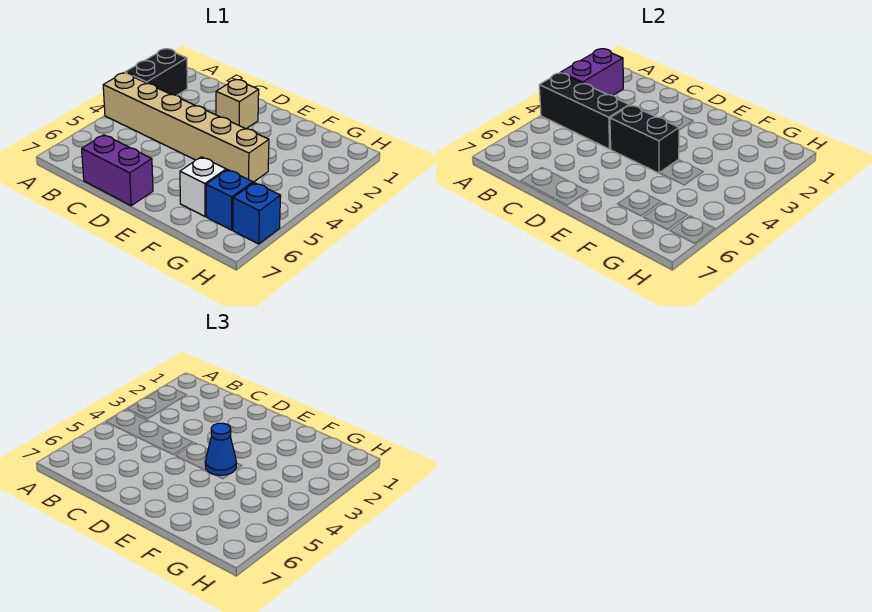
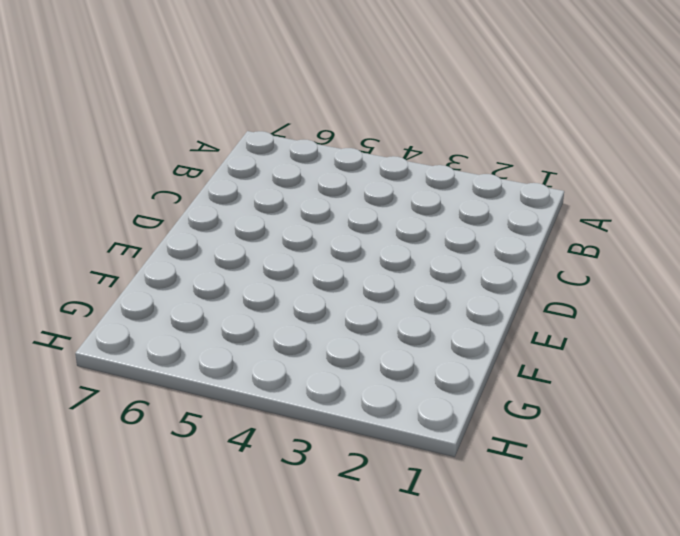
none -> black 1x2 brick [125,49,187,95]
none -> tan 1x6 brick [103,73,269,182]

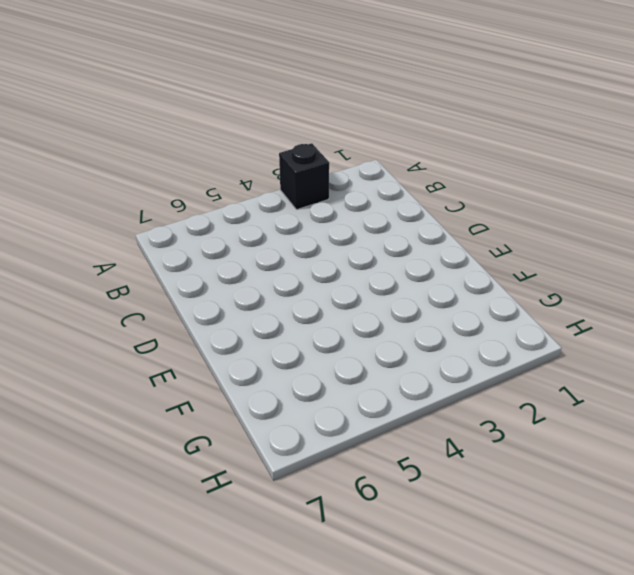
black 1x1 brick [279,143,329,210] -> black 1x2 brick [125,49,187,95]
none -> tan 1x6 brick [103,73,269,182]
none -> purple 1x2 brick [82,135,153,206]

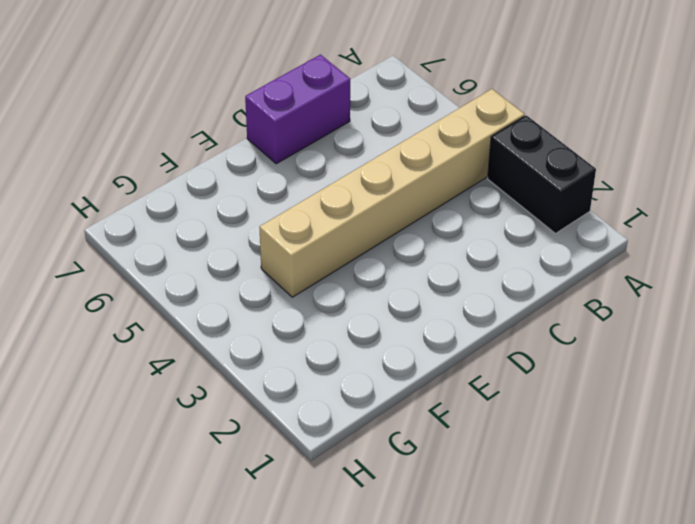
none -> tan 1x1 brick [216,79,259,129]
none -> white 1x1 brick [180,157,226,216]

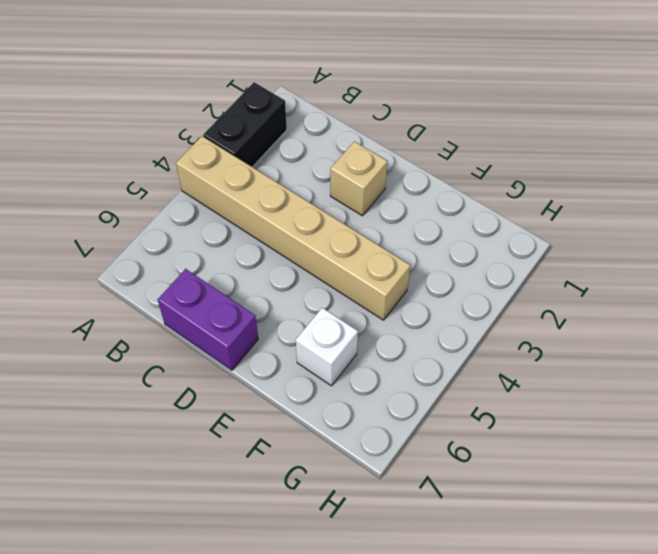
none -> blue 1x1 brick [206,170,253,230]
none -> blue 1x1 brick [233,183,281,244]

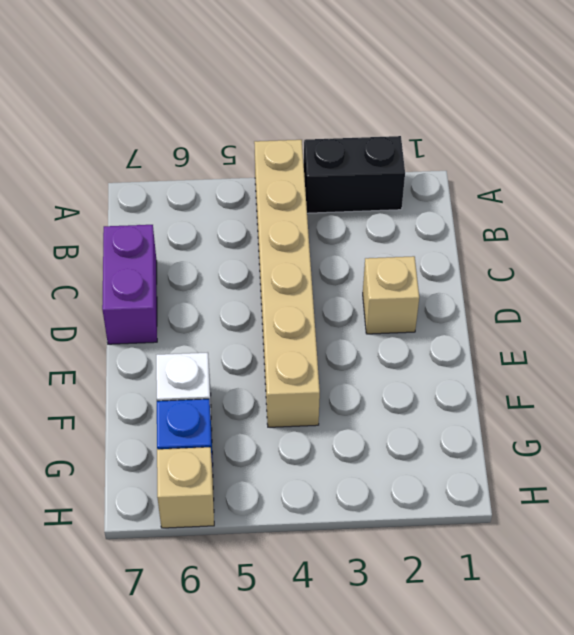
tan 1x1 brick [157,447,214,528] -> blue 1x1 brick [233,183,281,244]
none -> purple 1x2 brick [561,49,623,95]
none -> black 1x3 brick [539,73,629,149]

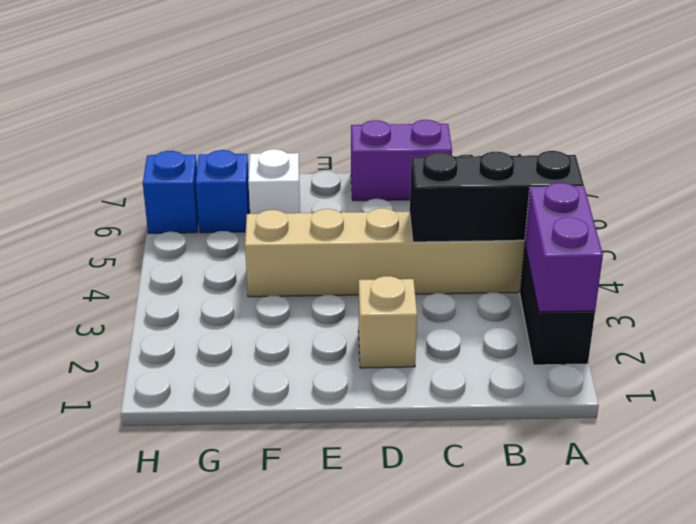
none -> black 1x2 brick [610,105,679,173]
none -> blue 1x1 cone [205,423,236,475]

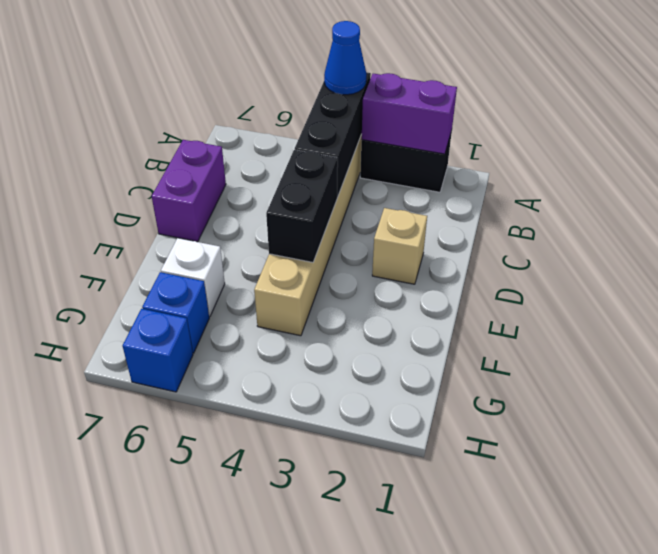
blue 1x1 cone [324,21,366,95] -> blue 1x1 cone moved to [205,423,236,475]

